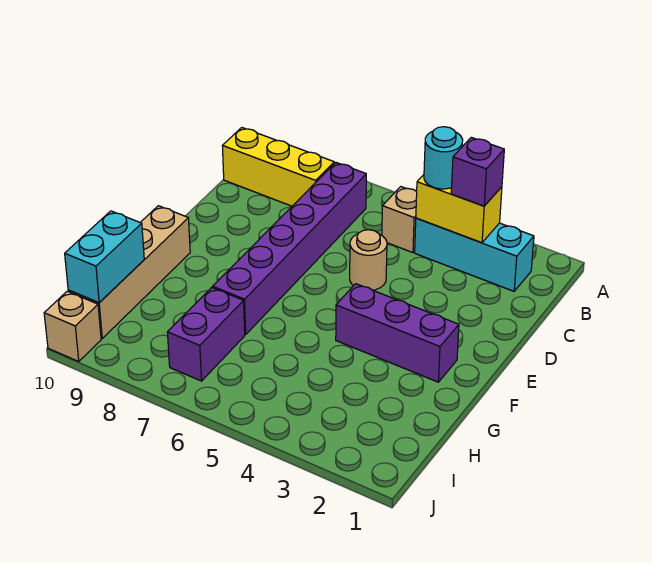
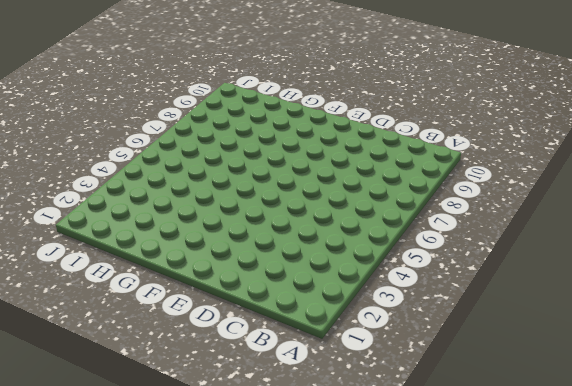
none -> cyan 1x3 brick [415,218,534,291]
none -> tan 1x1 brick [382,187,417,253]
none -> purple 1x6 brick [213,163,366,335]

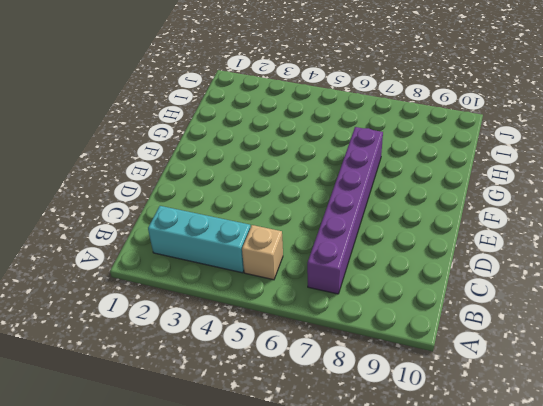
none -> yellow 1x3 brick [223,128,334,206]
none -> tan 1x1 round brick [350,230,387,290]
none -> purple 1x3 brick [336,284,459,382]

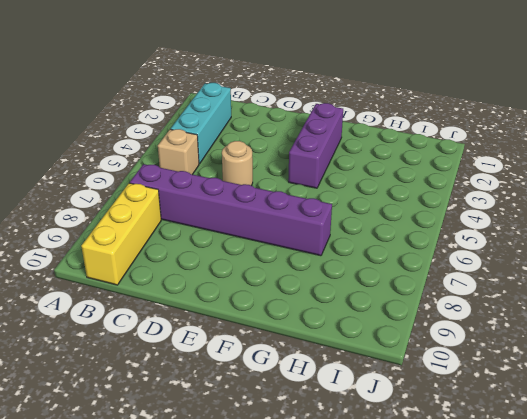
none -> tan 1x4 brick [68,206,190,338]
none -> purple 1x2 brick [167,287,245,381]
none -> tan 1x1 brick [44,291,101,361]

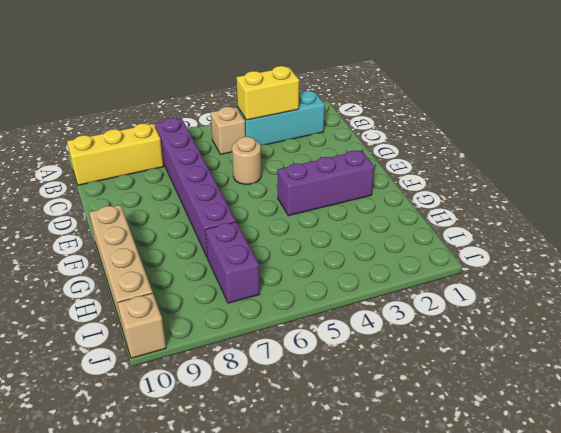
none -> cyan 1x2 brick [65,211,144,303]
none -> purple 1x1 brick [451,137,504,206]
none -> cyan 1x1 round brick [424,127,463,189]

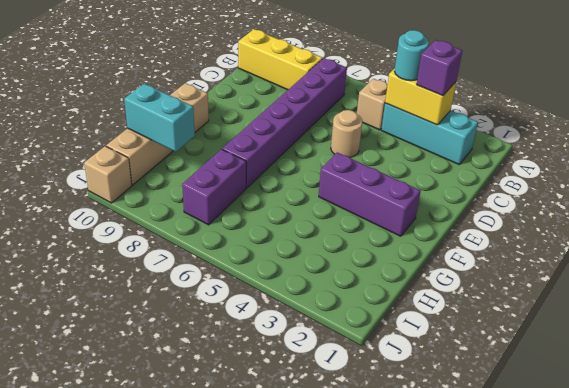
cyan 1x2 brick [124,84,195,152] -> cyan 1x2 brick turned to [65,211,144,303]

